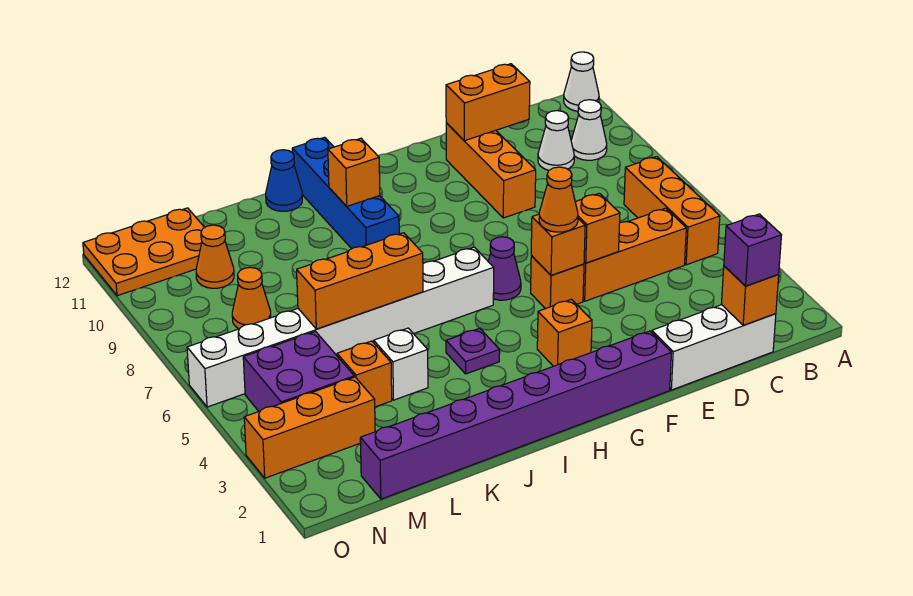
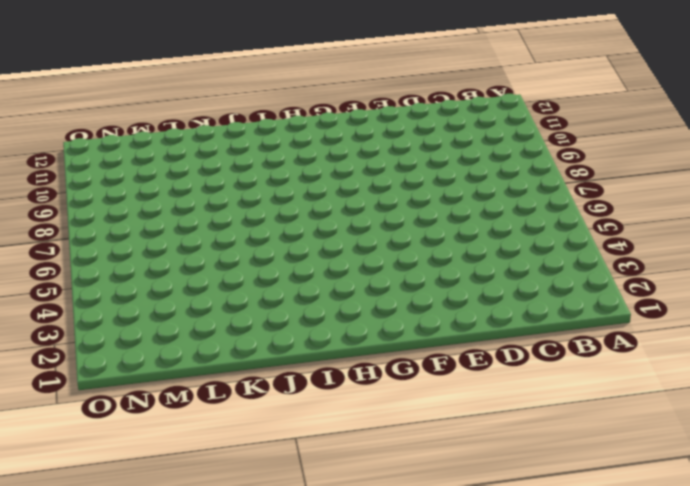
none -> white 1x1 cone [564,52,599,111]
none -> orange 1x3 brick [624,157,720,265]
none -> white 1x1 cone [571,100,607,160]
none -> white 1x3 brick [652,305,776,390]

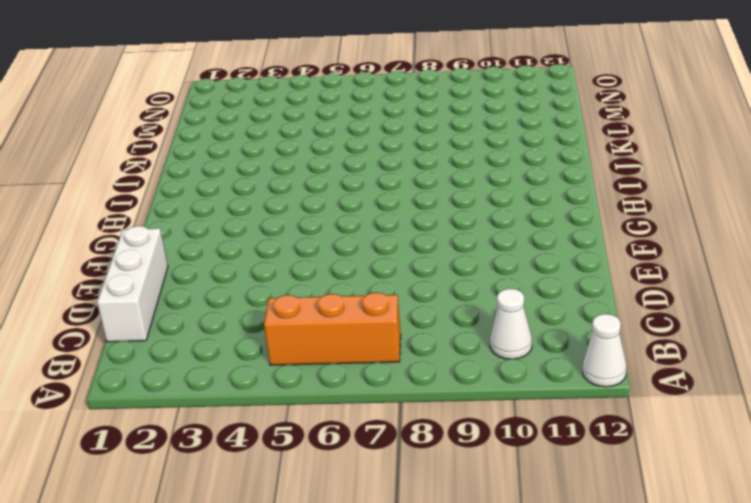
none -> orange 1x3 brick [583,208,686,301]
none -> white 1x1 cone [538,111,574,170]
none -> orange 1x3 brick [446,123,536,218]
none -> purple 1x8 brick [360,331,671,499]

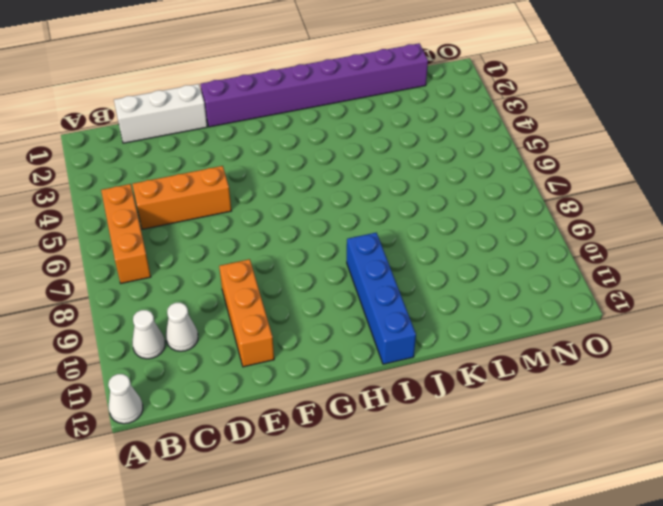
none -> orange 1x1 brick [531,256,584,309]
none -> orange 1x1 brick [537,299,592,366]
none -> purple 1x1 cone [488,237,521,300]
none -> white 1x8 brick [187,247,494,407]

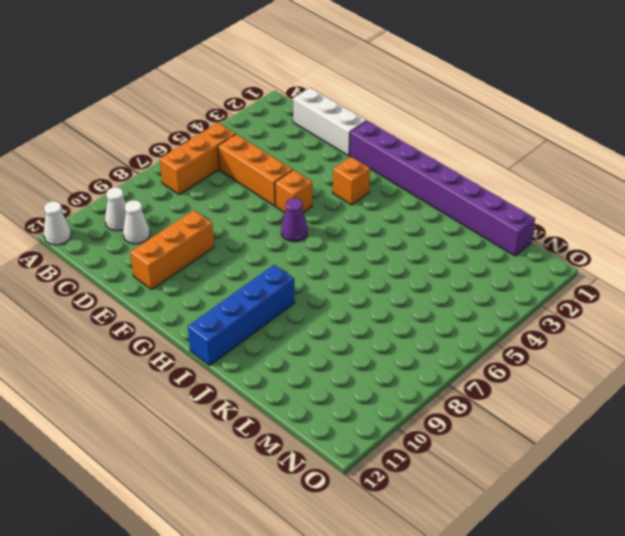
none -> white 1x8 brick [187,247,494,407]
none -> purple 1x1 plate [446,328,500,374]
none -> blue 1x1 cone [266,150,302,211]
none -> white 1x1 brick [374,328,428,400]

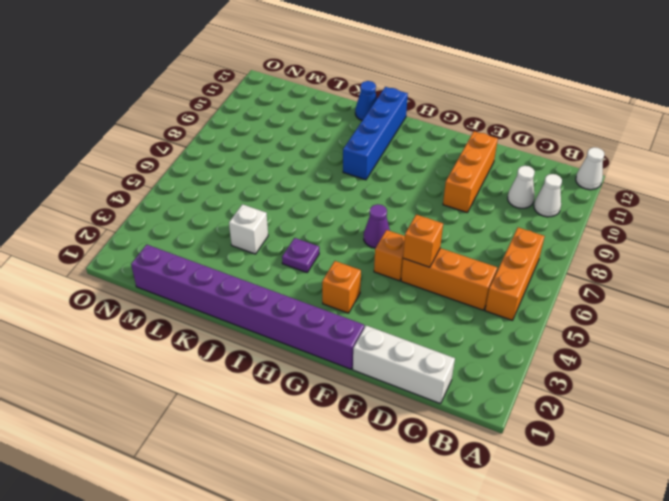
none -> white 1x8 brick [187,247,494,407]
none -> orange 1x1 brick [337,341,392,407]
none -> orange 1x3 brick [244,377,375,478]
none -> purple 2x2 brick [243,331,354,411]

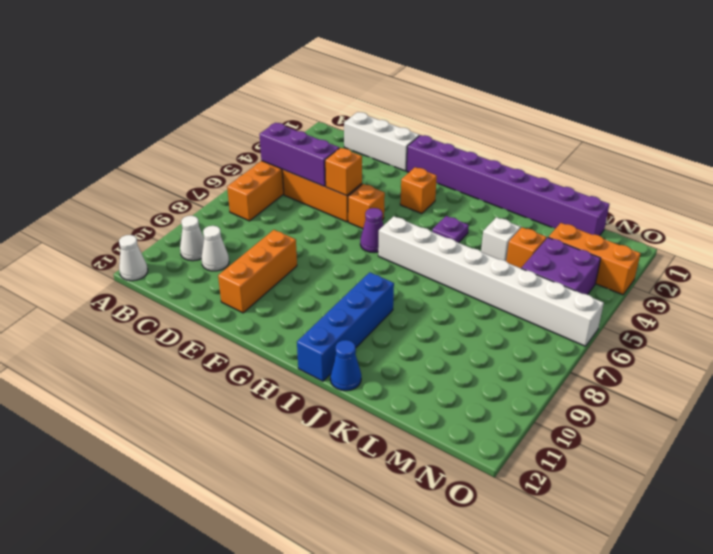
purple 1x3 brick [259,123,339,186] -> none
none -> orange 1x1 cone [232,267,271,329]
none -> orange 1x1 cone [196,225,234,288]
none -> orange 2x3 plate [83,208,205,296]
none -> orange 1x1 brick [722,266,779,326]

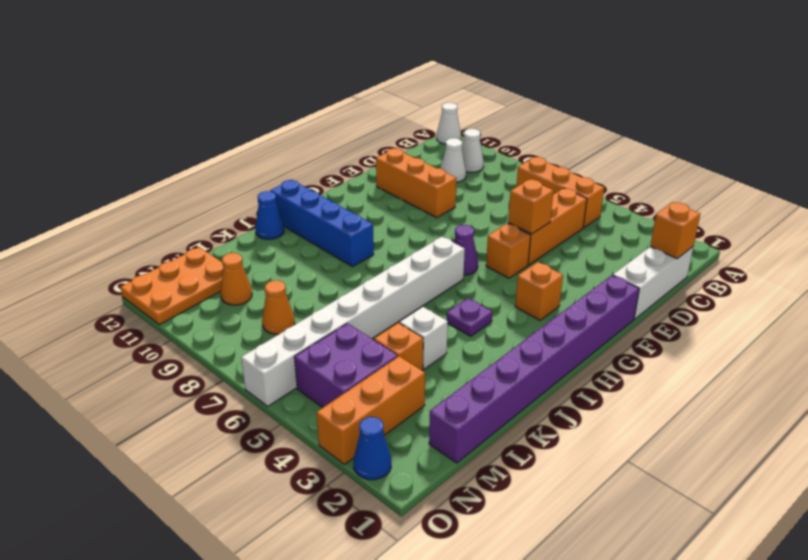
blue 1x1 cone [354,417,391,480] -> none
none -> orange 1x2 brick [446,64,530,141]
none -> orange 1x1 brick [531,214,585,275]
none -> orange 1x1 brick [328,138,380,206]
none -> orange 1x3 brick [297,233,423,329]

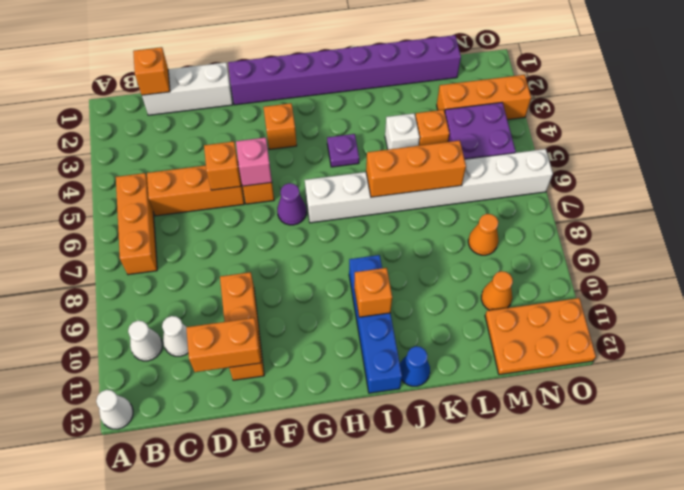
pink 1x1 brick [236,138,272,186] -> orange 1x1 brick [531,214,585,275]
none -> purple 1x1 brick [724,214,781,286]
none -> orange 1x1 cone [539,167,578,232]

